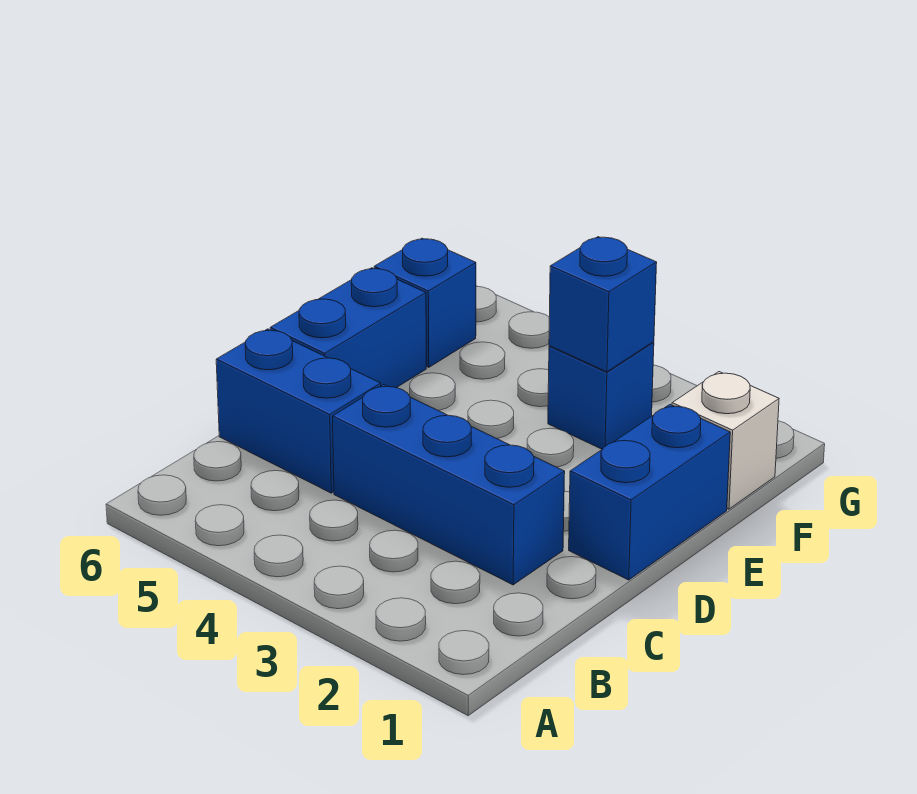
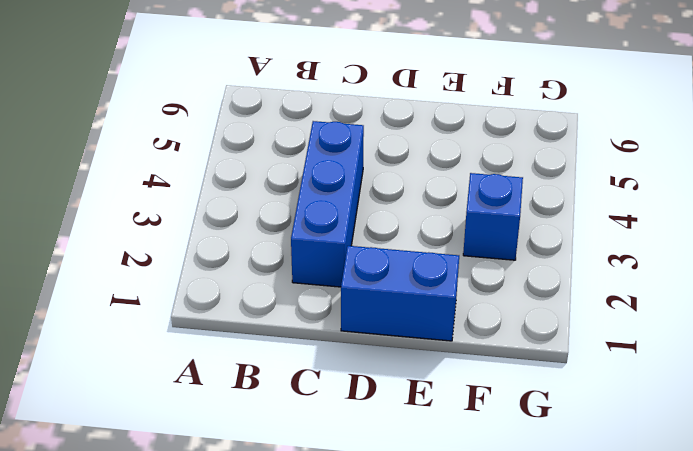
none -> blue 1x2 brick [216,329,381,493]
none -> blue 1x2 brick [270,268,426,388]

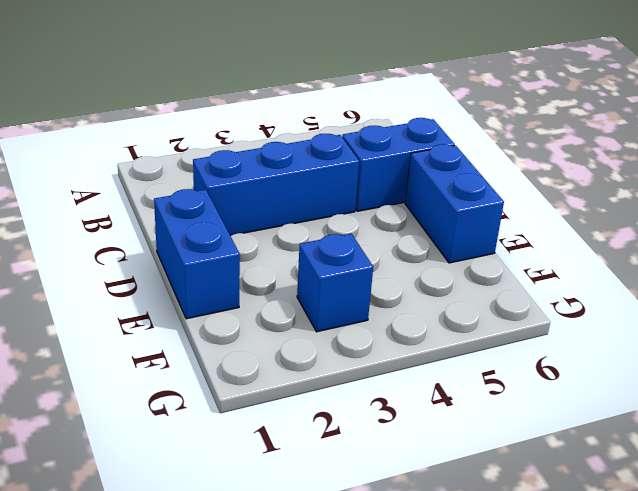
none -> white 1x1 brick [672,372,779,509]
none -> blue 1x1 brick [374,238,476,367]

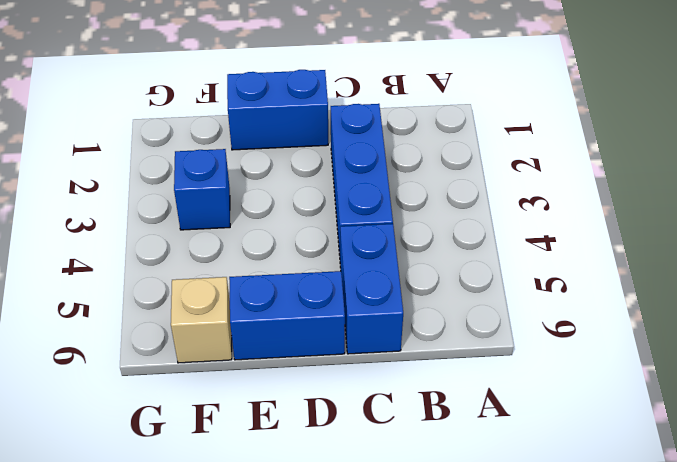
tan 1x1 brick [171,277,232,363] -> blue 1x1 brick [374,238,476,367]
none -> white 1x1 brick [672,372,779,509]
none -> blue 1x1 brick [549,237,657,372]

